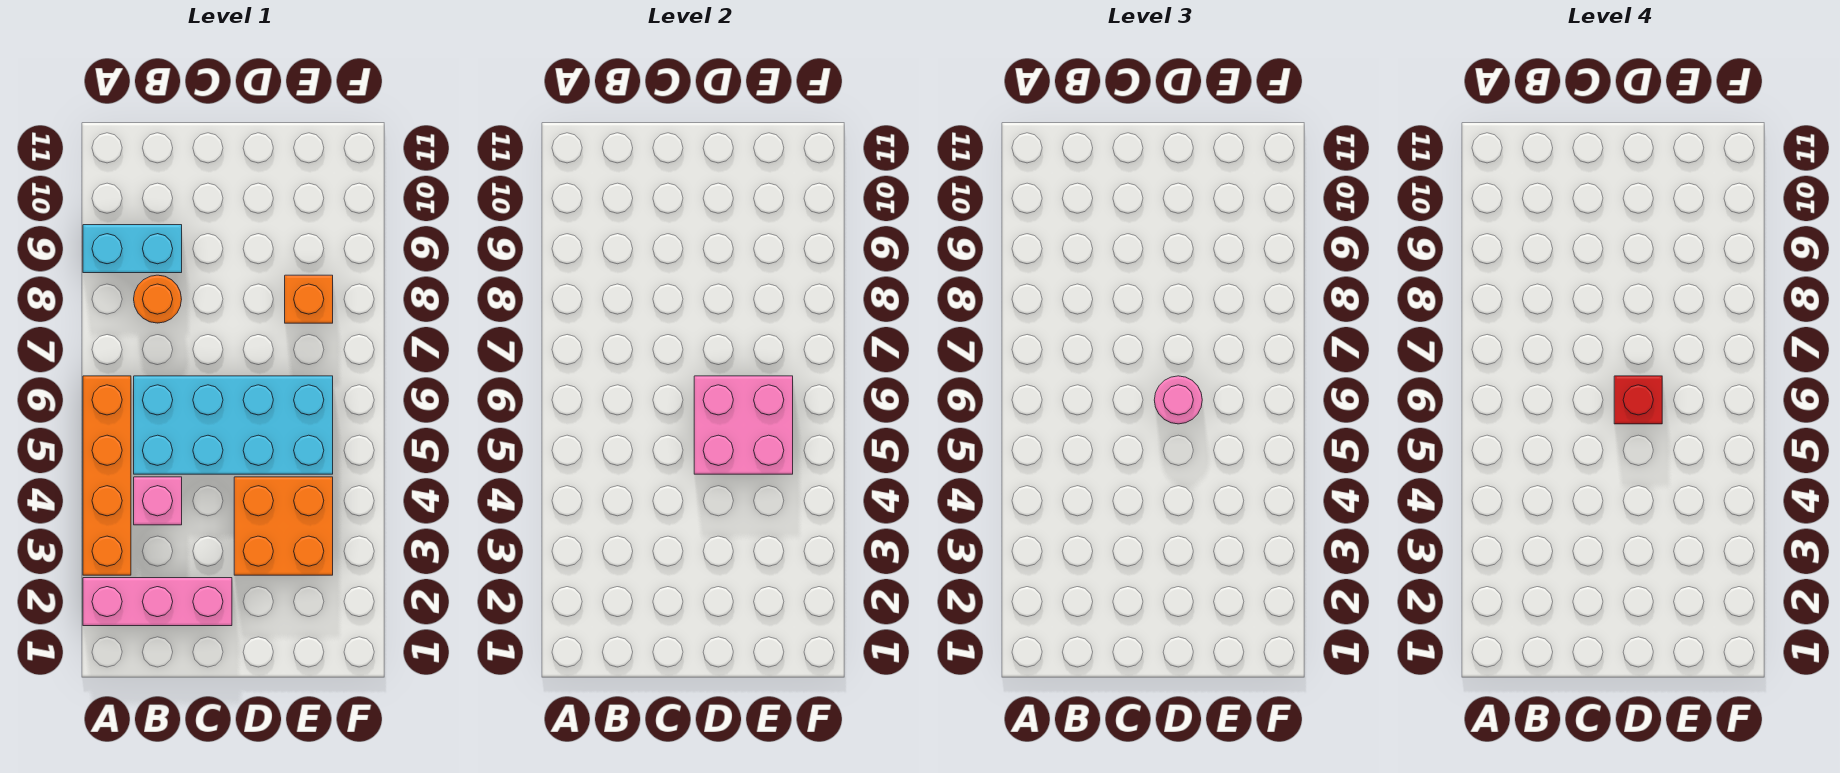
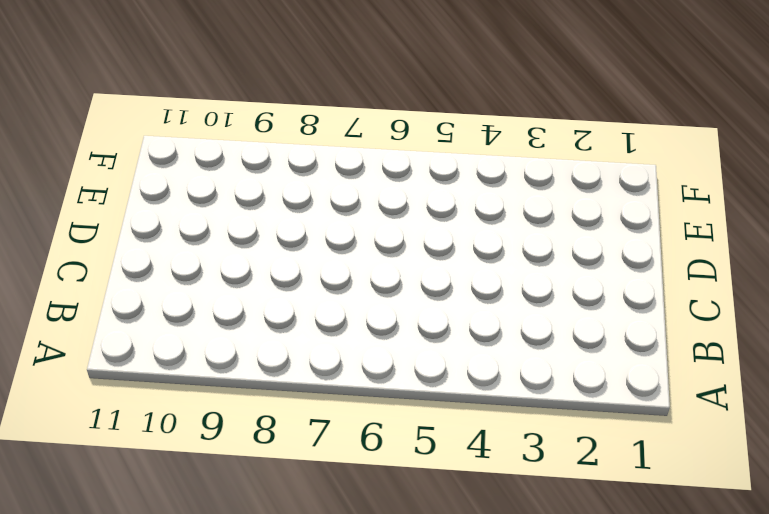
none -> pink 1x3 brick [83,578,232,626]
none -> orange 1x4 brick [83,376,131,575]

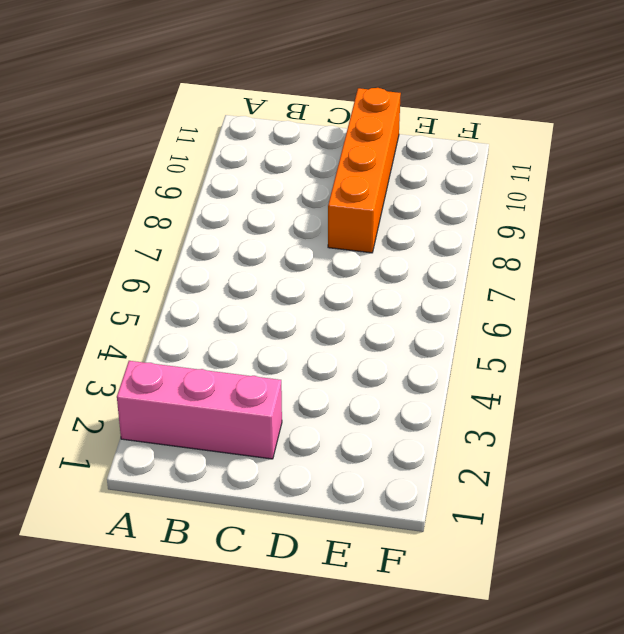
orange 1x4 brick [328,88,401,253] -> orange 1x4 brick moved to [83,376,131,575]
none -> cyan 1x2 brick [83,225,182,273]
none -> pink 1x1 brick [134,477,182,525]

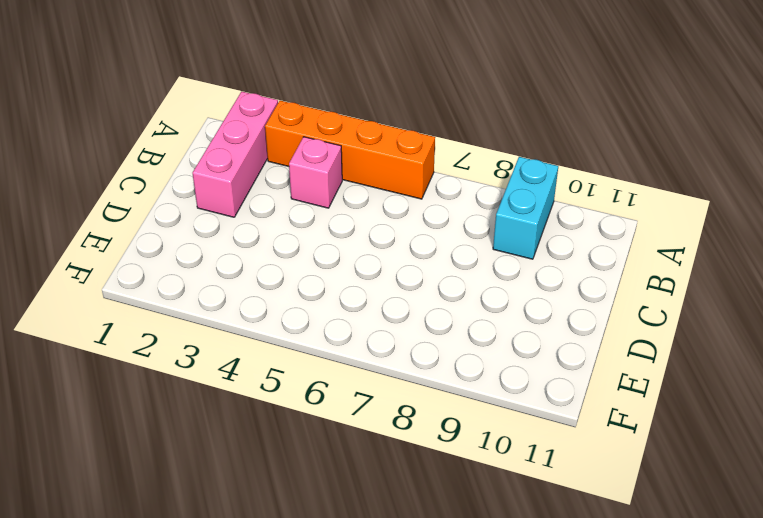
none -> cyan 2x4 brick [134,376,333,474]
none -> orange 1x1 round brick [134,275,182,323]

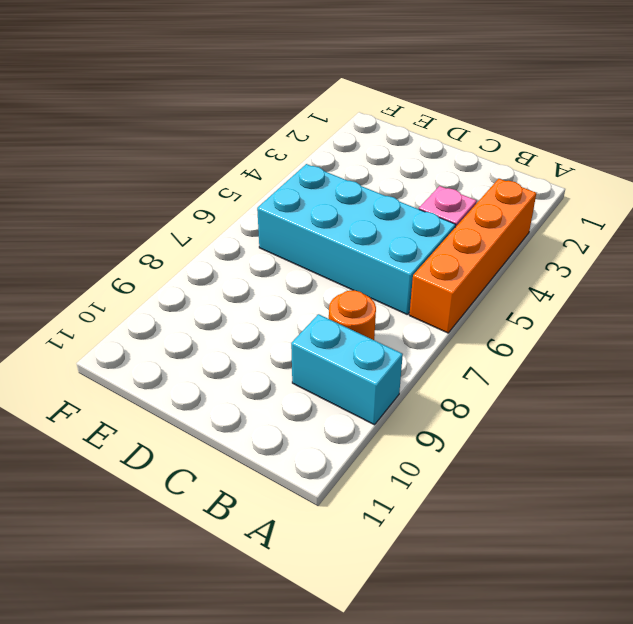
none -> pink 1x3 brick [83,578,232,626]
none -> orange 2x2 brick [234,477,333,575]

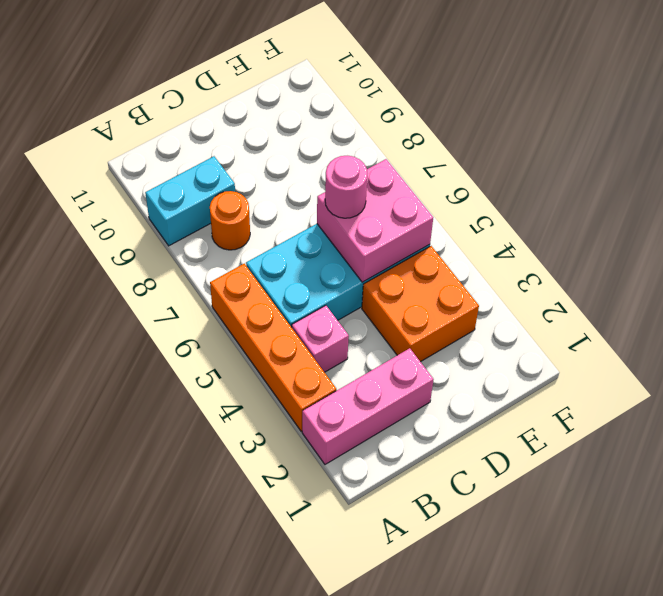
none -> orange 1x1 brick [285,275,333,323]
none -> red 1x1 brick [1614,376,1662,424]

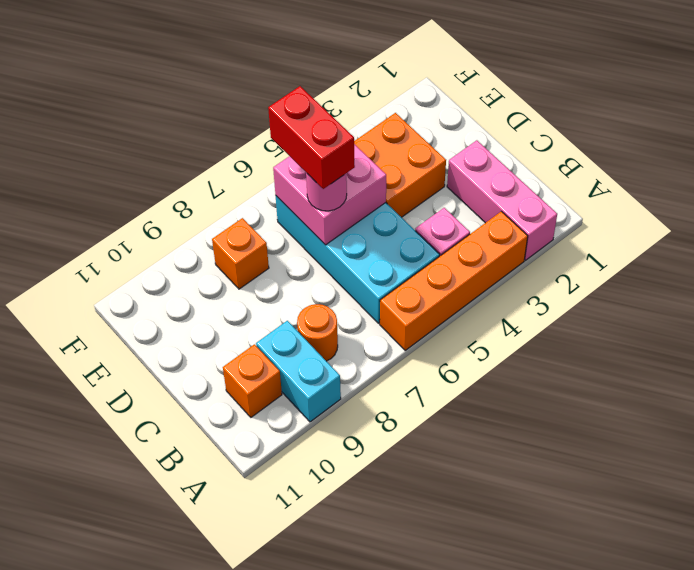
orange 1x1 brick [223,344,282,417] -> none
red 1x2 brick [268,86,355,189] -> red 1x1 brick [1614,376,1662,424]

